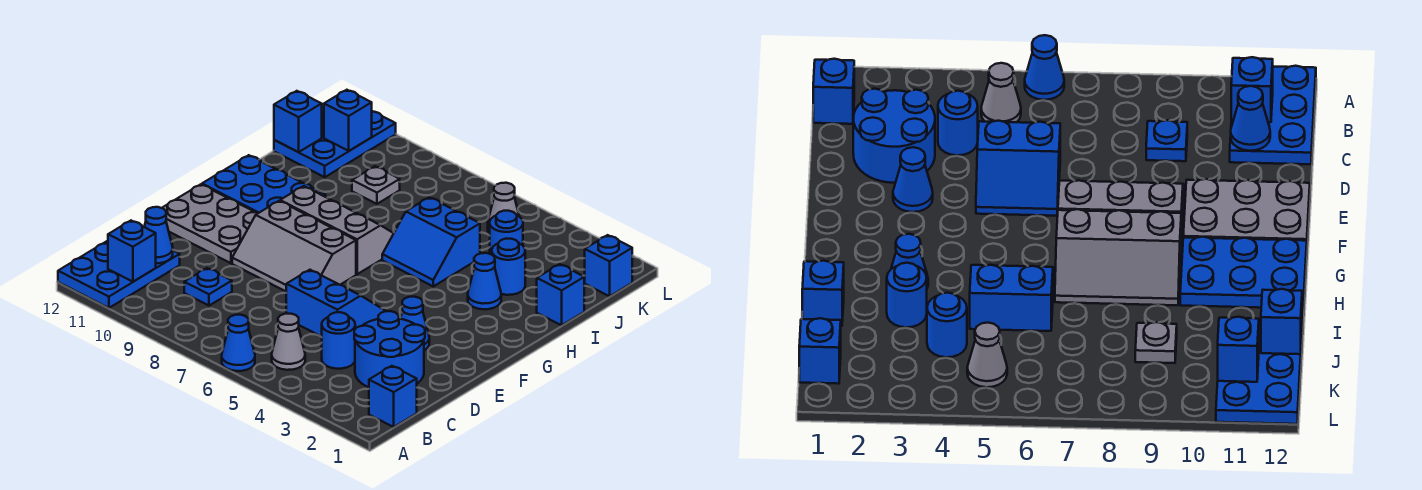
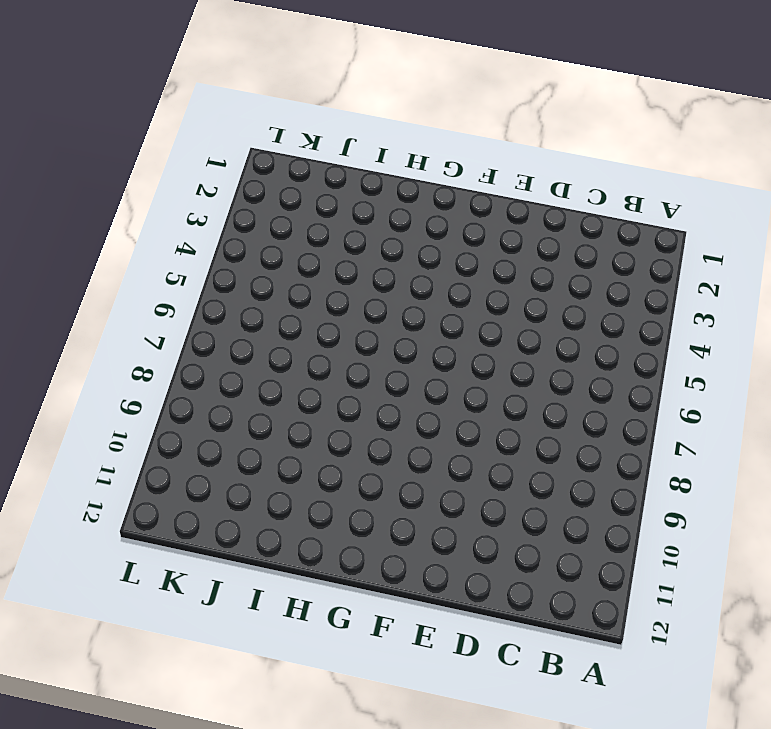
none -> blue 1x1 cone [222,315,255,371]
none -> blue 2x3 plate [58,241,180,308]
none -> blue 1x1 brick [369,366,417,427]

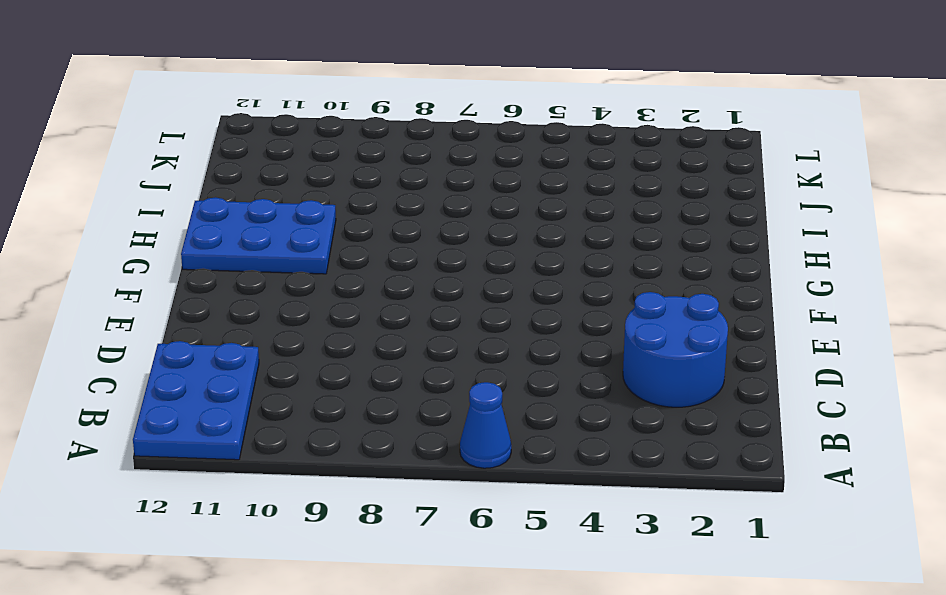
none -> blue 1x1 brick [369,366,417,427]
none -> grey 1x1 cone [272,314,305,370]
none -> blue 1x1 round brick [322,312,355,369]

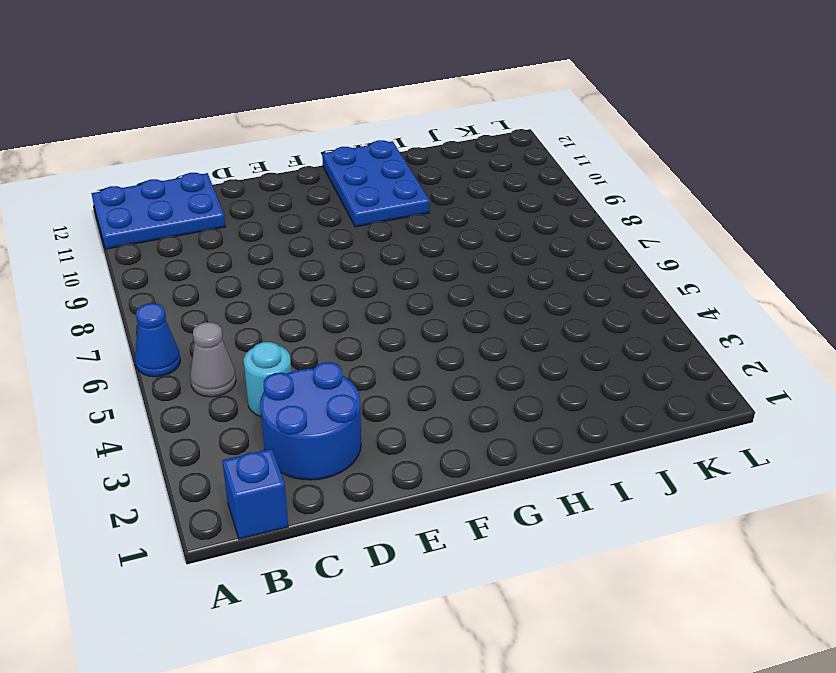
cyan 1x1 round brick [244,342,291,416] -> blue 1x1 round brick [322,312,355,369]
none -> blue 1x1 plate [184,268,232,306]
none -> blue 2x2 slope [286,270,384,337]
none -> blue 1x1 cone [400,297,429,350]

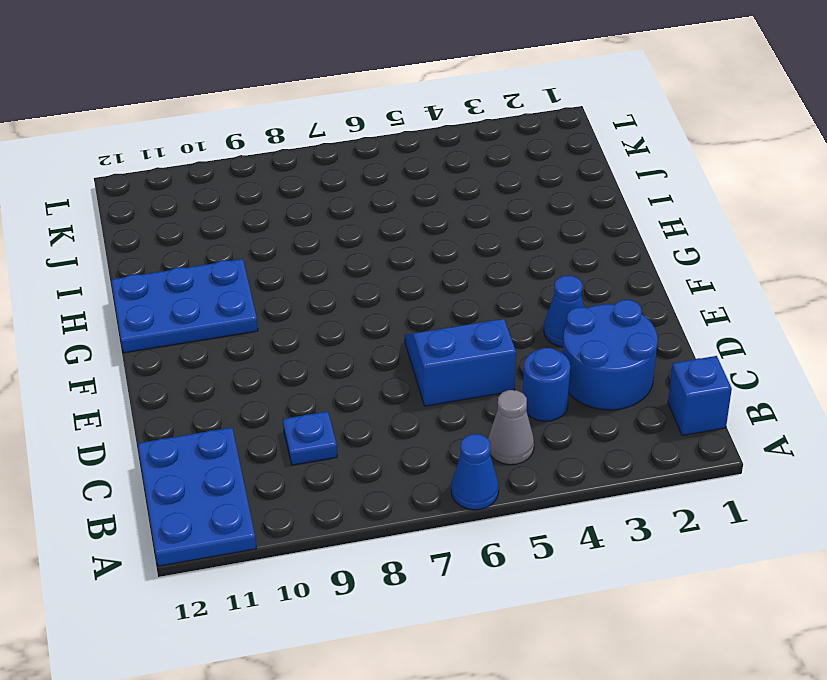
none -> grey 2x3 slope [232,201,356,291]
none -> grey 2x3 plate [162,184,258,263]
none -> grey 2x3 slope [280,186,394,274]

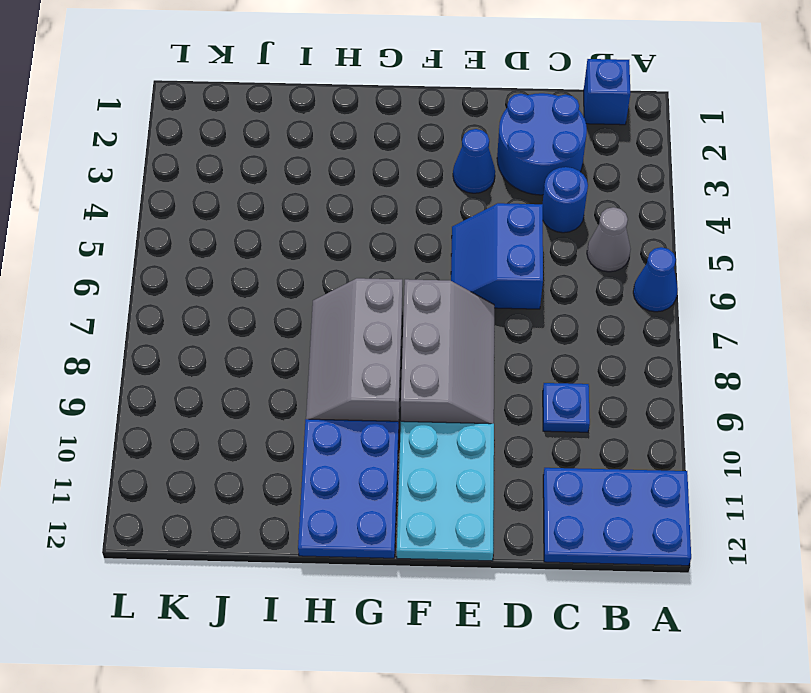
cyan 2x3 plate [397,421,494,561] -> grey 2x3 plate [162,184,258,263]
none -> blue 1x1 cone [468,253,501,309]
none -> blue 2x2 slope [382,197,480,286]
none -> blue 1x1 brick [537,264,584,325]

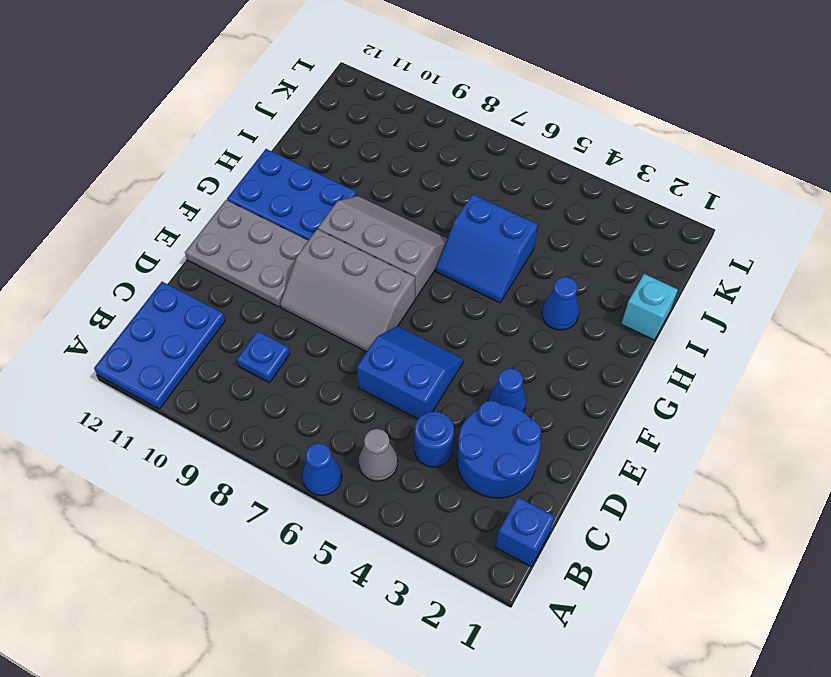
cyan 1x1 brick [621,274,678,340] -> blue 1x1 brick [537,264,584,325]
none -> blue 1x1 round brick [492,239,525,295]
none -> blue 1x1 round brick [490,211,523,254]
none -> grey 1x1 plate [352,166,400,204]

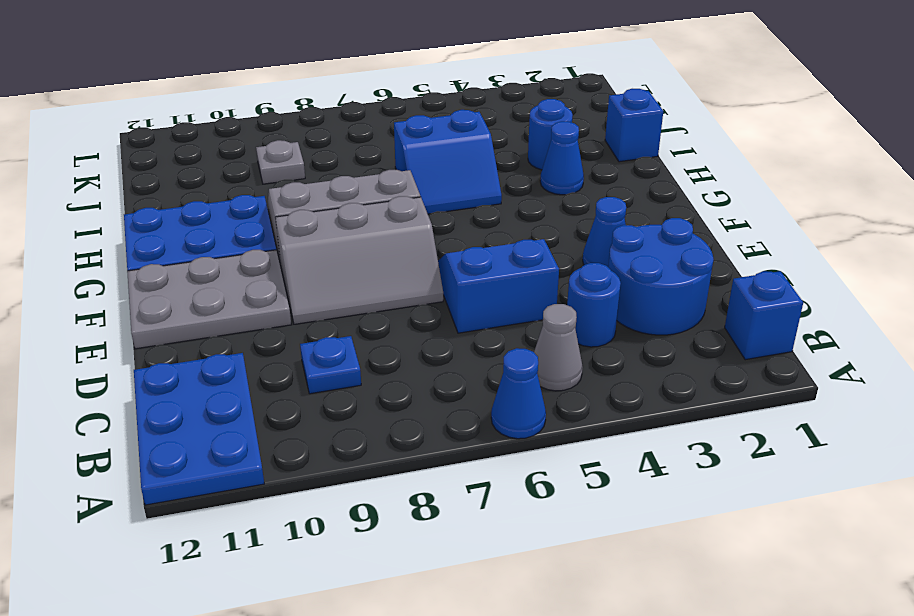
none -> blue 1x1 round brick [490,211,523,254]
none -> blue 2x3 plate [274,110,396,177]
none -> blue 1x1 brick [585,235,632,296]

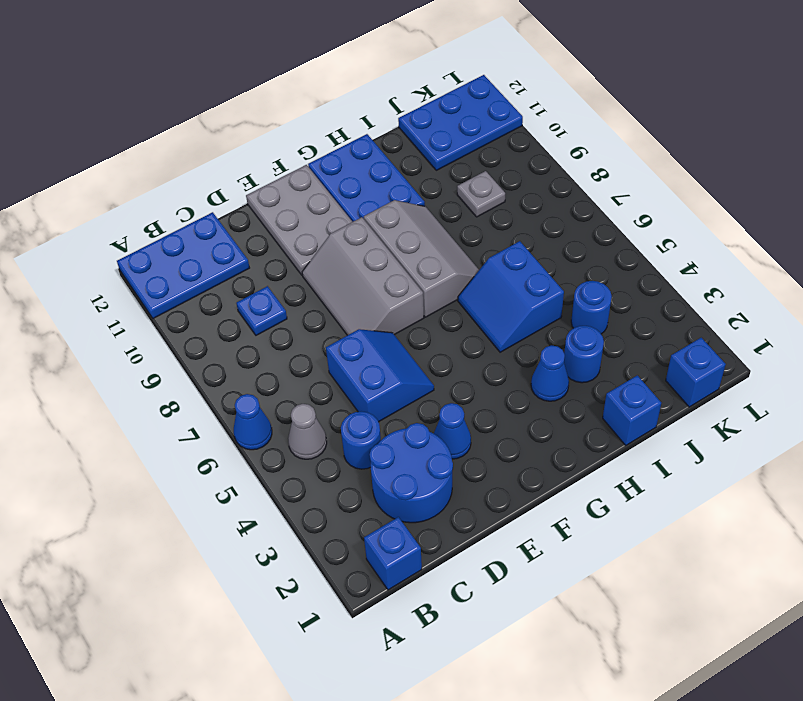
none -> grey 1x1 cone [488,183,519,234]
none -> blue 1x1 brick [108,221,156,282]
none -> blue 1x1 cone [144,207,173,263]

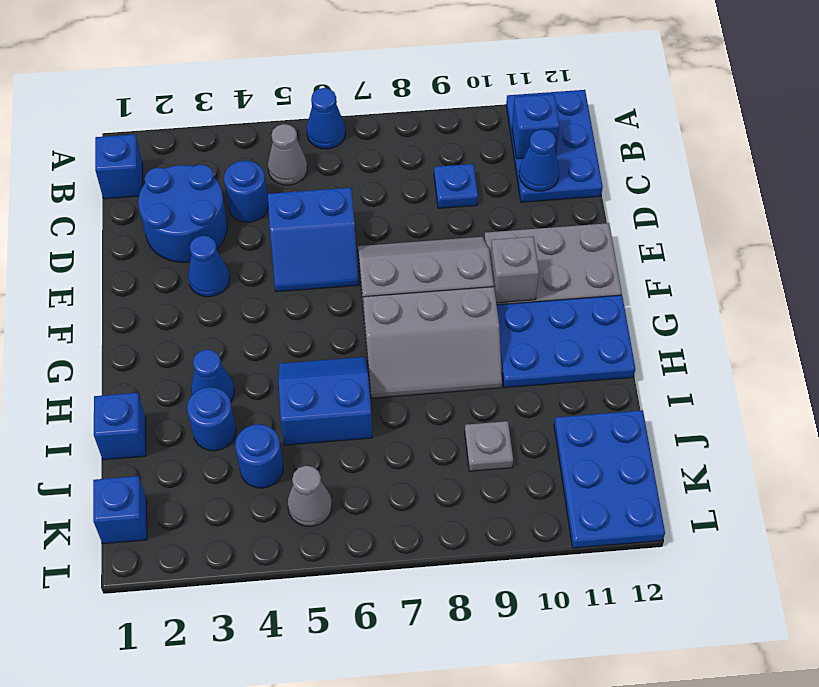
grey 1x1 brick [490,237,539,303] -> none
none -> blue 1x1 brick [274,91,322,152]
none -> blue 1x1 brick [324,90,372,151]

